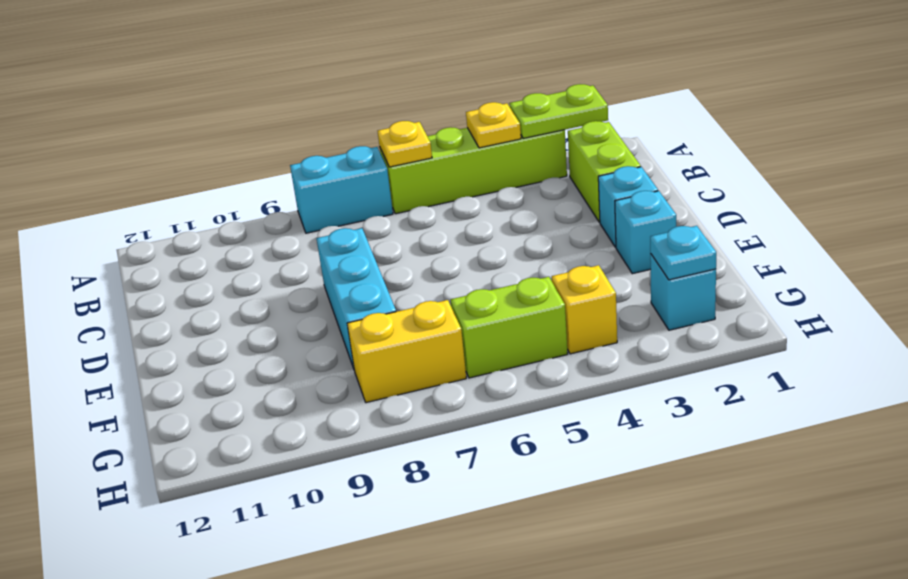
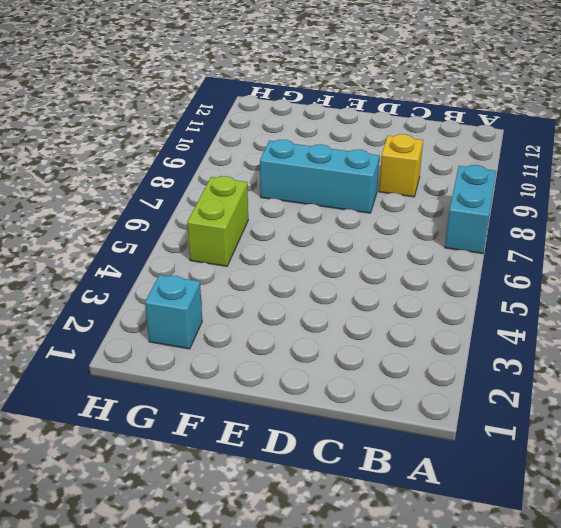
yellow 1x1 brick [379,134,423,197] -> yellow 1x1 brick moved to [552,265,617,354]
none -> lime 1x4 brick [380,127,567,214]
none -> lime 1x2 brick [568,121,641,222]
none -> cyan 1x1 brick [598,166,658,247]

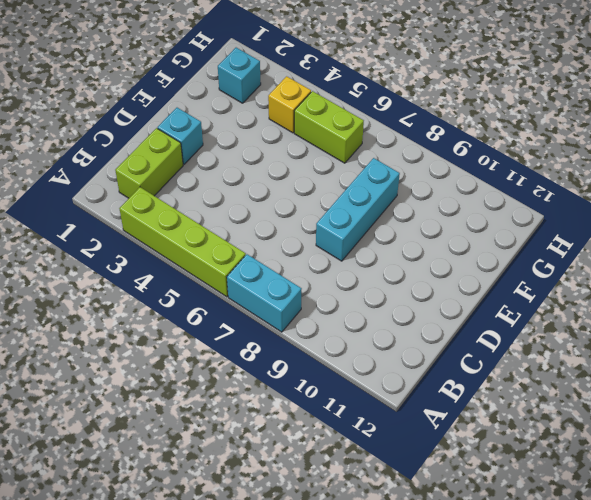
none -> cyan 1x1 brick [615,191,676,274]
none -> yellow 1x2 brick [347,300,466,403]
none -> lime 1x2 plate [509,84,608,139]

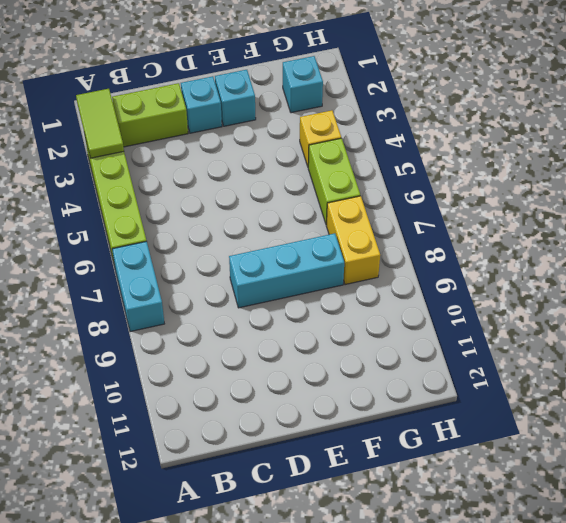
lime 1x2 tile [76,89,124,158] -> lime 1x2 plate [509,84,608,139]
none -> yellow 1x1 plate [466,102,521,148]
none -> yellow 1x1 plate [378,121,432,167]
none -> cyan 1x1 plate [650,226,716,280]

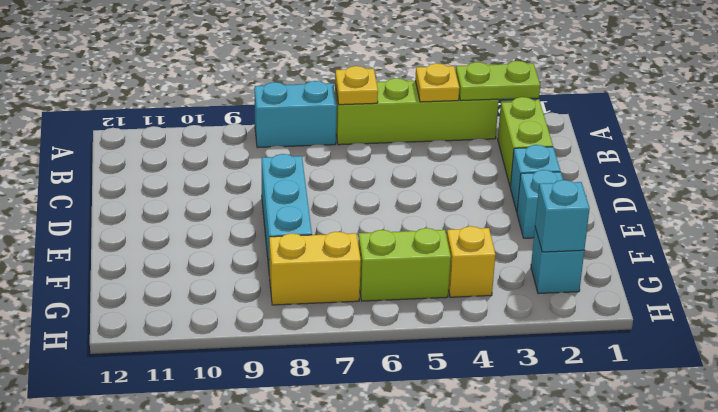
cyan 1x1 brick [535,180,590,252] -> cyan 1x1 plate [650,226,716,280]

